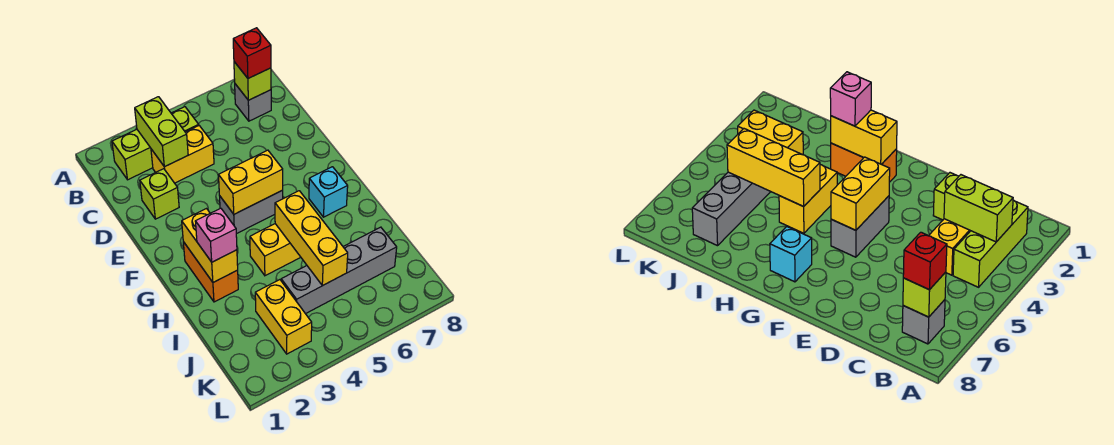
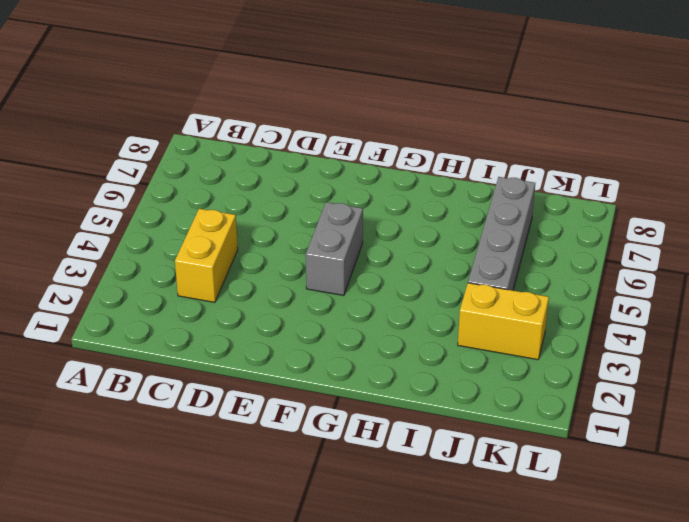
none -> lime 1x3 brick [112,107,199,180]
none -> grey 1x1 brick [235,84,271,121]
none -> lime 1x1 brick [140,169,179,219]

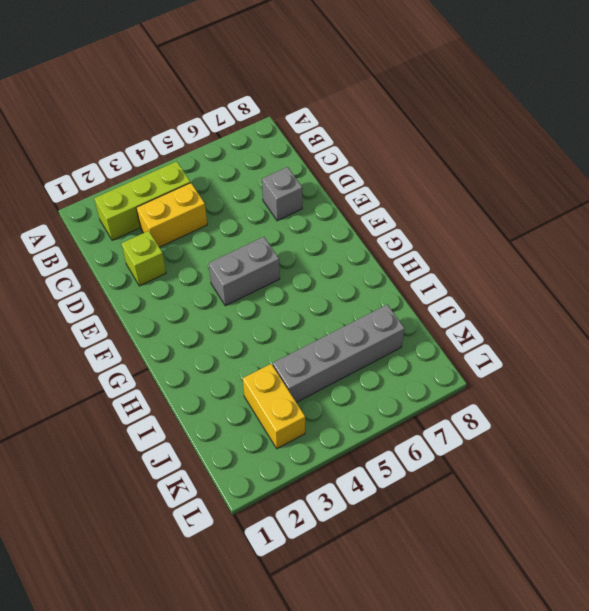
grey 1x1 brick [262,167,302,221] -> grey 1x1 brick moved to [235,84,271,121]
none -> orange 1x2 brick [183,242,238,302]
none -> cyan 1x1 brick [309,167,348,217]
none -> yellow 1x2 brick [250,224,301,276]

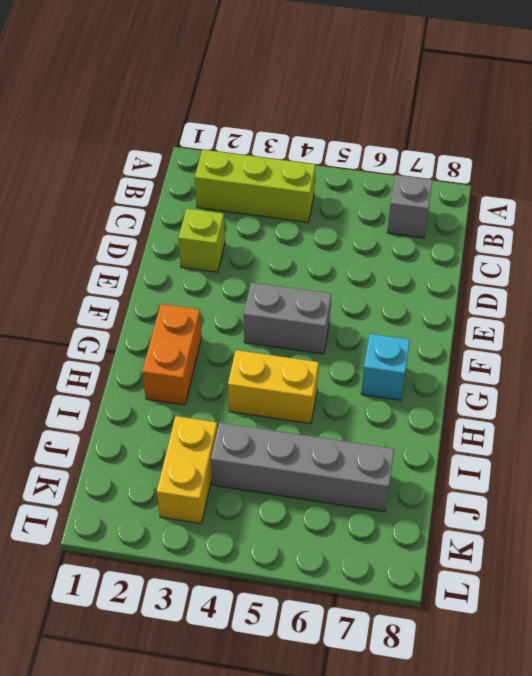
none -> yellow 1x2 brick [151,126,214,183]
none -> lime 1x2 brick [135,97,188,167]
none -> lime 1x1 brick [234,62,271,100]

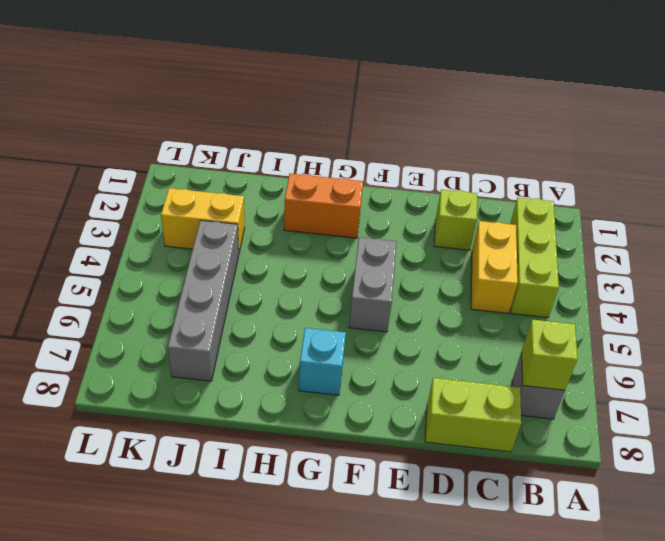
lime 1x2 brick [425,378,521,452] -> lime 1x2 brick moved to [135,97,188,167]
none -> yellow 1x2 brick [250,224,301,276]
none -> yellow 1x2 brick [219,150,283,214]
none -> yellow 1x2 brick [182,209,238,282]

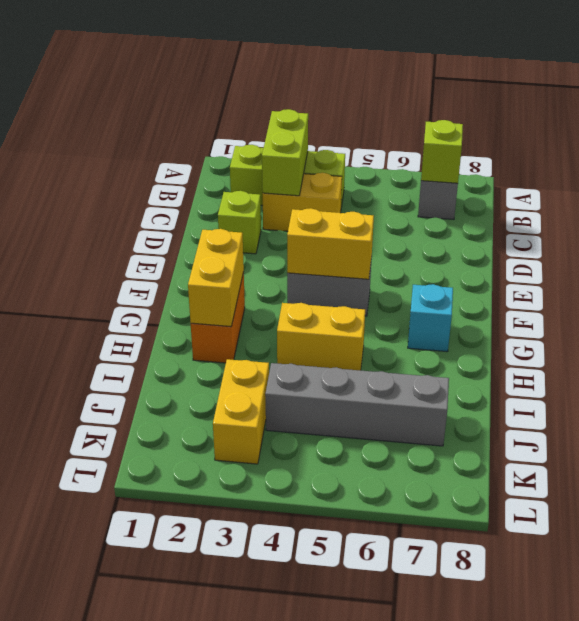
none -> yellow 1x3 brick [275,191,348,285]
none -> red 1x1 brick [233,28,271,78]
none -> pink 1x1 brick [195,208,237,262]

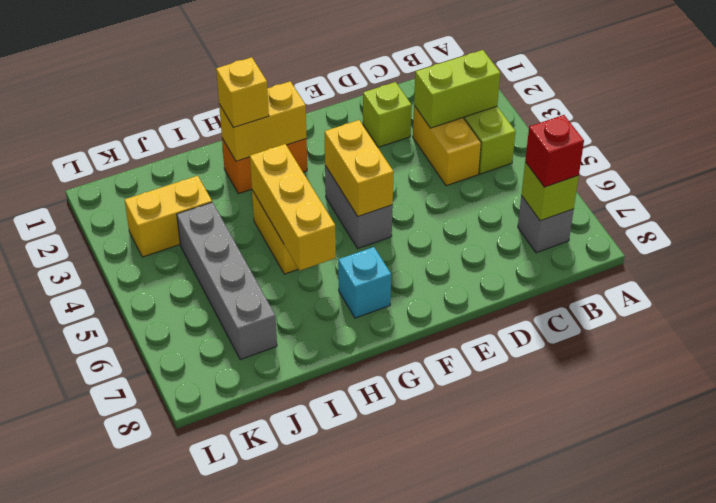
yellow 1x1 brick [216,57,269,128] -> pink 1x1 brick [195,208,237,262]
yellow 1x3 brick [250,144,336,271] -> yellow 1x3 brick turned to [275,191,348,285]

